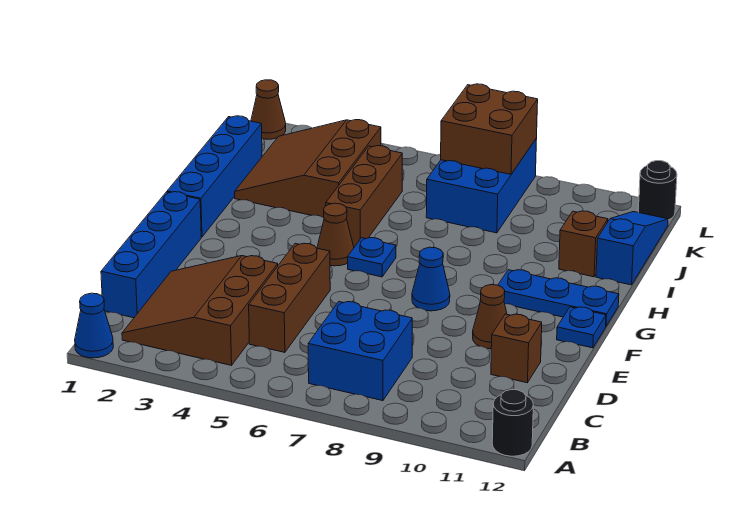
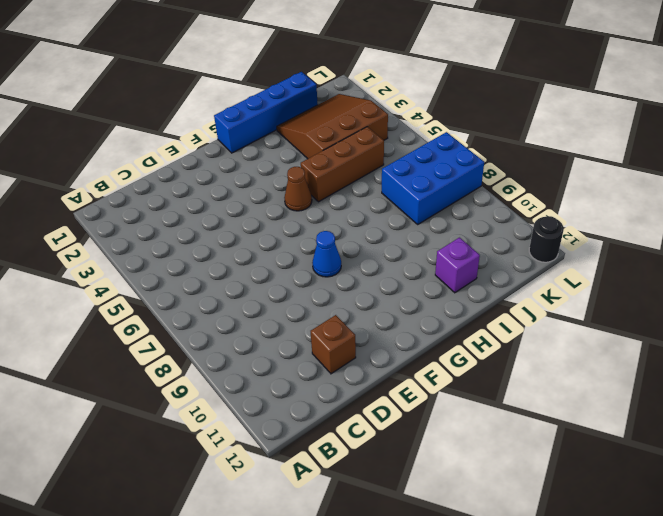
purple 1x1 brick [435,238,480,293] -> brown 1x1 brick [559,211,608,277]
none -> blue 1x1 cone [75,293,113,358]
none -> black 1x1 round brick [492,390,533,456]
none -> brown 3x3 slope [122,256,278,365]

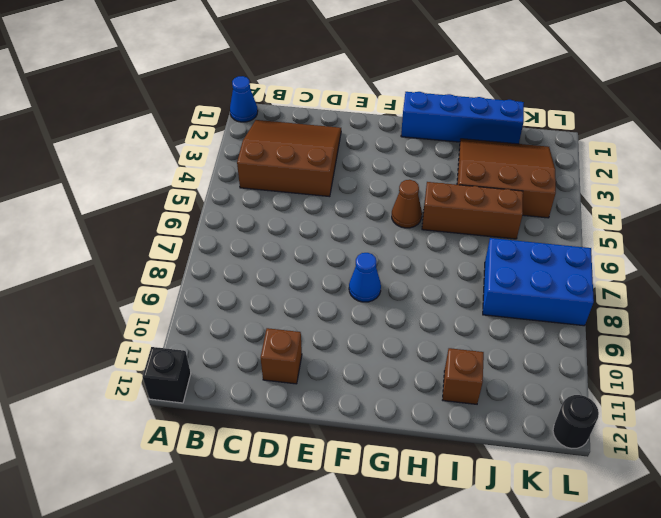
black 1x1 brick [143,347,191,403] -> black 1x1 round brick [492,390,533,456]
none -> blue 2x2 brick [308,302,412,401]
none -> blue 1x4 brick [101,192,201,318]
none -> brown 1x3 brick [249,243,330,352]

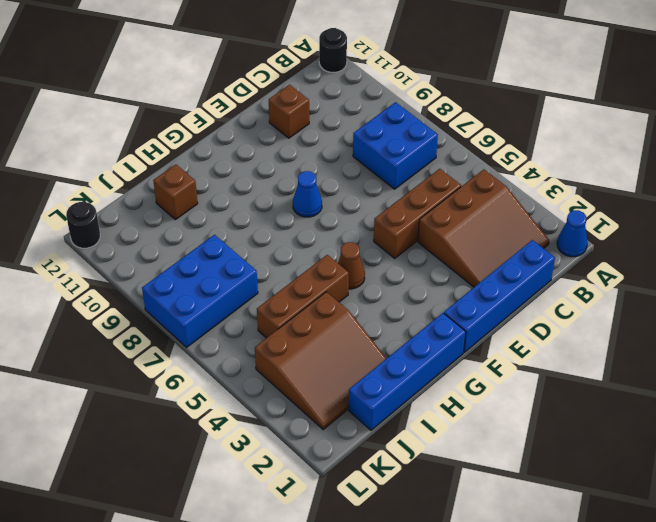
none -> brown 1x1 cone [473,285,507,349]
none -> blue 1x1 plate [557,307,606,348]
none -> blue 1x1 plate [347,238,396,277]

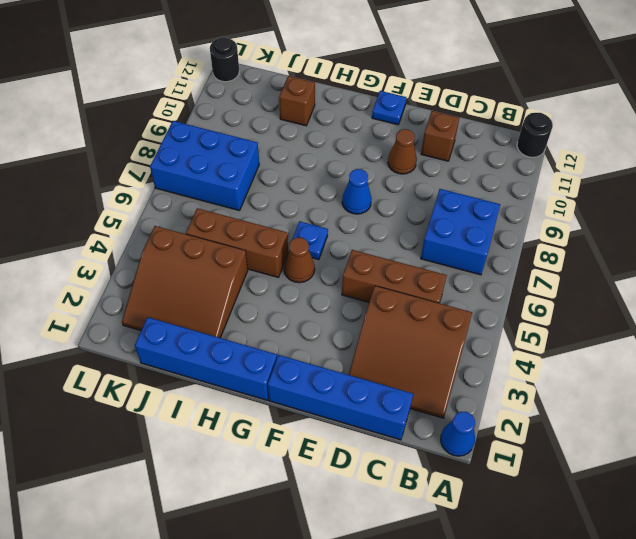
none -> blue 1x3 plate [498,270,619,326]
none -> blue 1x3 slope [596,212,668,285]
none -> brown 1x1 cone [251,80,286,139]

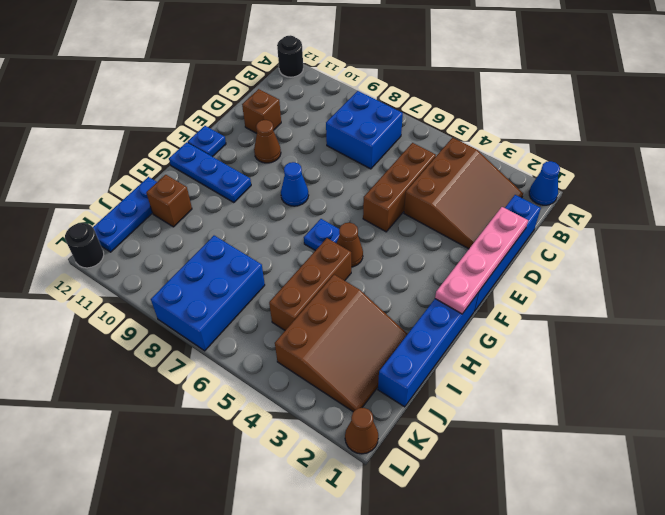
pink 1x4 plate [435,207,528,314] -> none
blue 1x3 plate [93,177,157,252] -> blue 1x3 slope [596,212,668,285]
none -> brown 2x2 brick [441,84,538,174]

